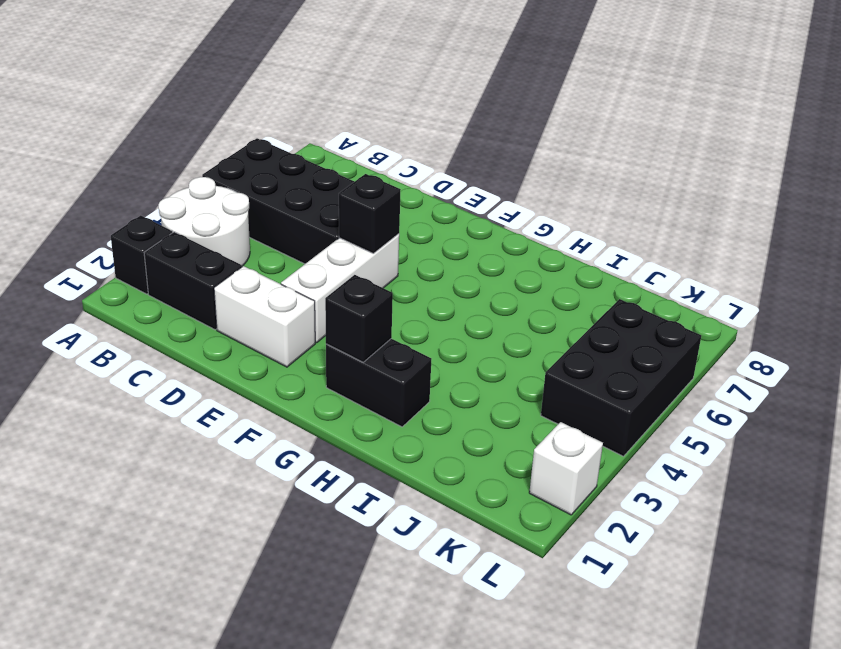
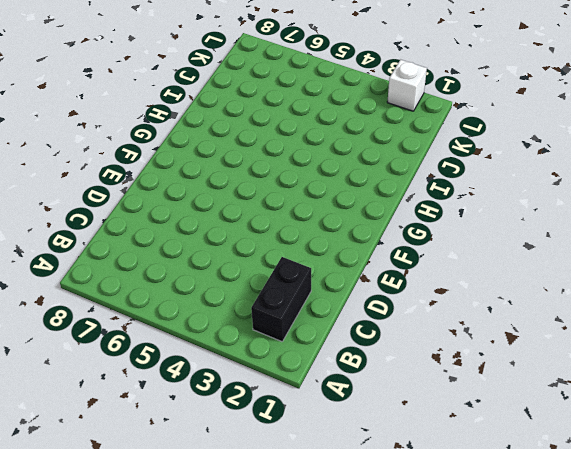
none -> black 1x1 brick [111,216,173,294]
none -> white 2x2 round brick [159,177,250,266]

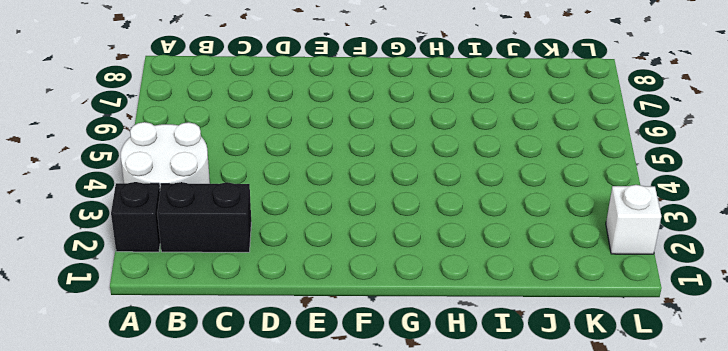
none -> black 2x4 brick [202,138,354,264]
none -> white 1x2 brick [214,266,315,367]

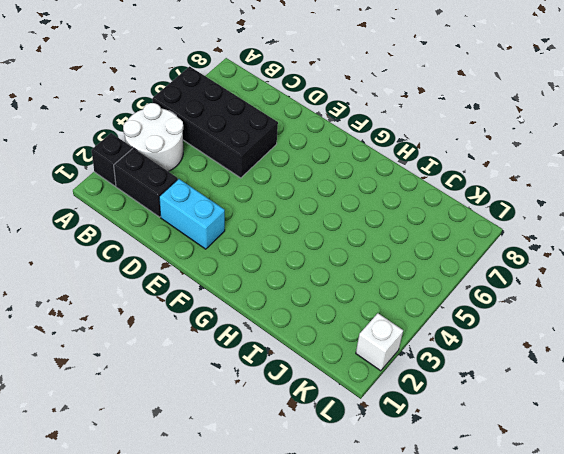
cyan 1x2 brick [159,179,225,249] -> white 1x2 brick [214,266,315,367]
none -> white 1x3 brick [281,234,399,343]
none -> black 1x2 brick [326,339,431,427]

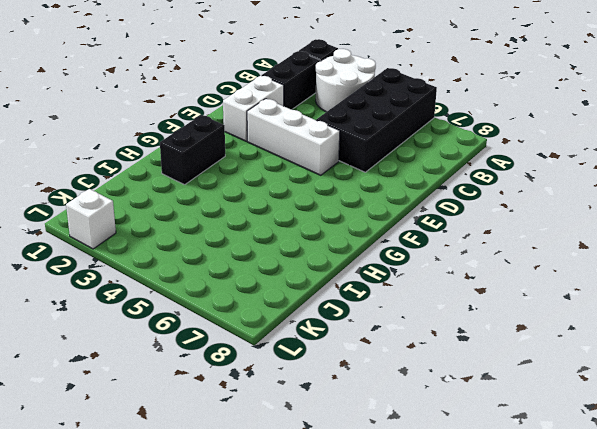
none -> black 2x3 brick [541,299,701,456]
none -> black 1x1 brick [339,174,401,253]

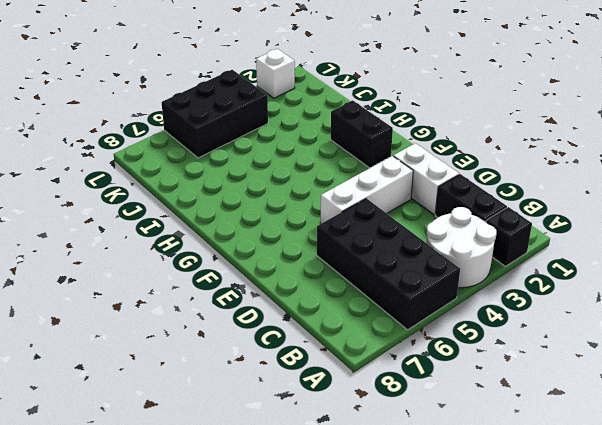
none -> black 1x1 brick [339,174,401,253]
none -> black 1x1 brick [325,275,393,362]

